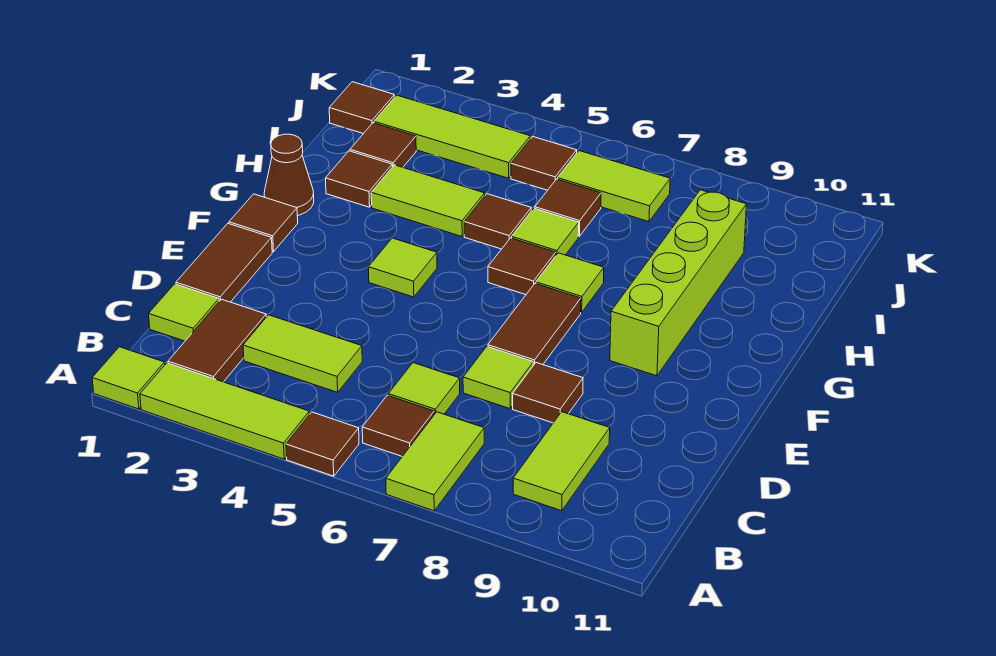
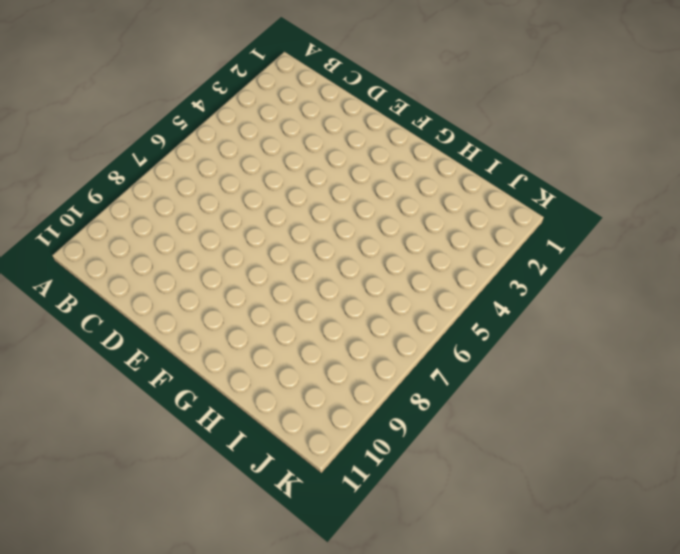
none -> lime 1x1 tile [92,347,165,409]
none -> lime 1x3 tile [140,363,309,459]
none -> brown 1x1 tile [286,412,359,476]
none -> lime 1x2 tile [386,412,484,511]

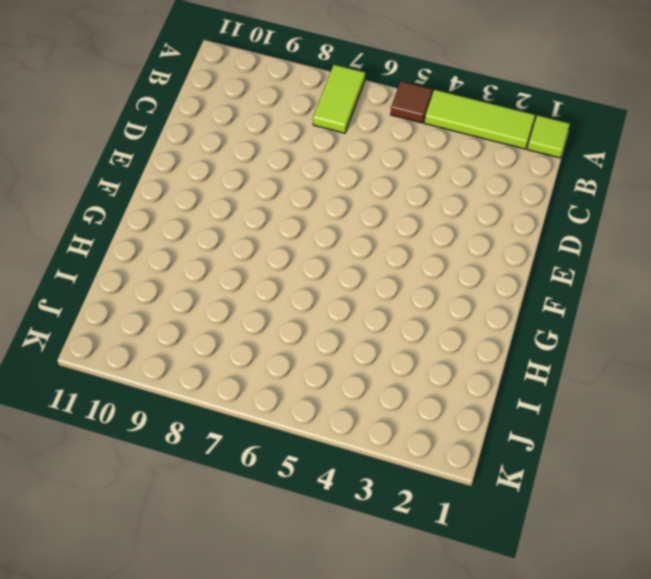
none -> brown 1x2 tile [168,299,266,382]
none -> brown 1x1 tile [362,395,434,456]
none -> lime 1x2 tile [513,412,610,511]
none -> lime 1x1 tile [149,284,219,341]

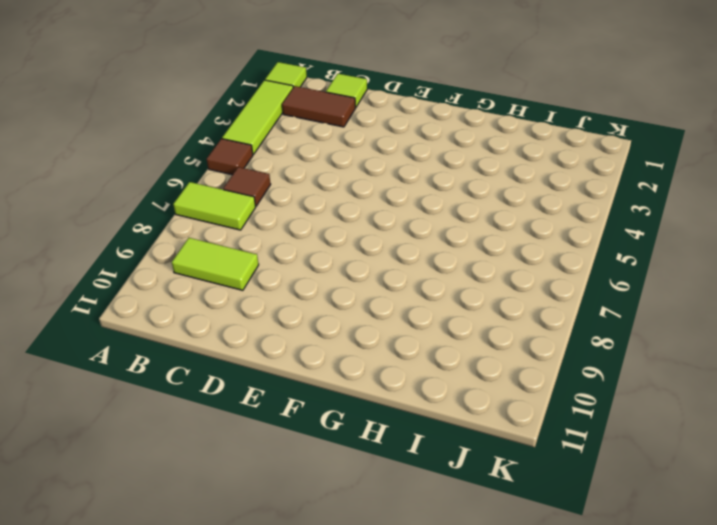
none -> lime 1x2 tile [243,315,362,392]
none -> lime 1x1 tile [388,363,460,414]
none -> brown 1x2 tile [176,224,272,302]
none -> lime 1x1 tile [463,347,533,409]

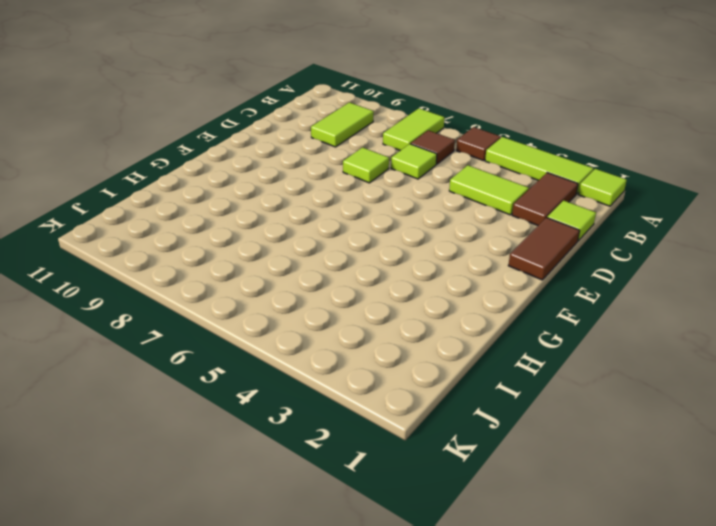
none -> brown 1x1 tile [513,363,583,423]
none -> brown 1x2 tile [488,284,581,365]
none -> brown 1x1 tile [229,194,298,252]
none -> lime 1x1 tile [368,238,437,297]

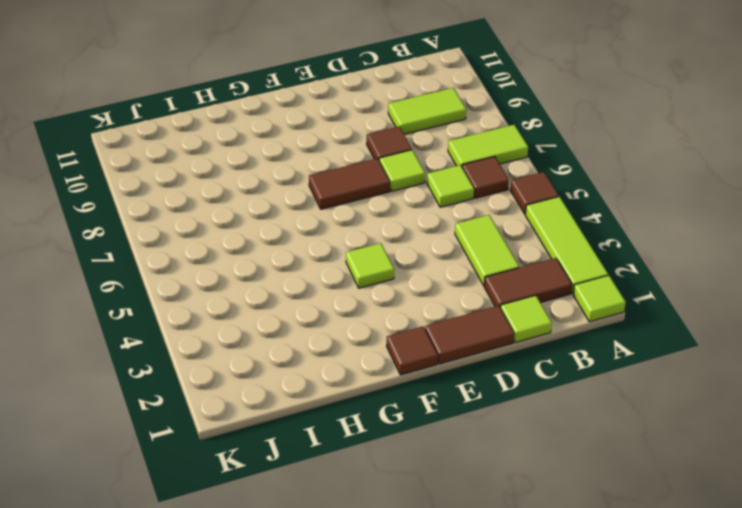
none -> lime 1x4 brick [610,190,747,376]
none -> brown 1x1 cone [264,134,314,216]
none -> brown 1x1 tile [488,238,556,295]
none -> lime 1x1 tile [536,253,604,312]

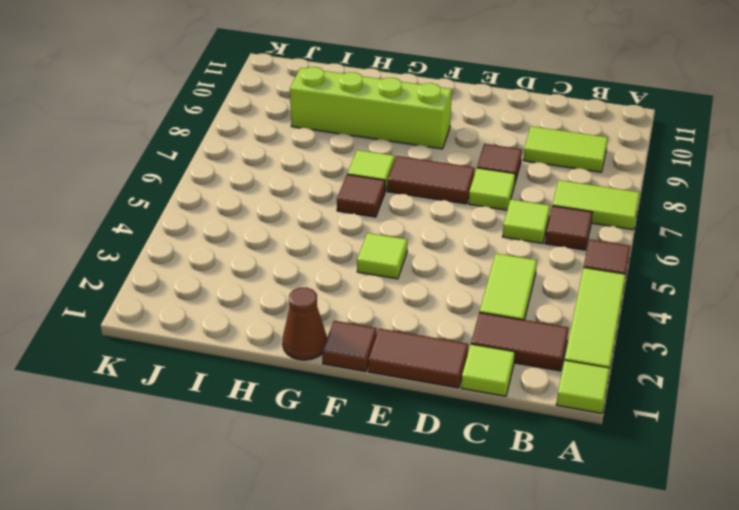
none -> brown 1x1 tile [325,151,392,207]
none -> lime 1x2 tile [371,165,485,236]
none -> brown 1x1 tile [464,194,531,249]
none -> lime 1x1 tile [512,208,579,255]

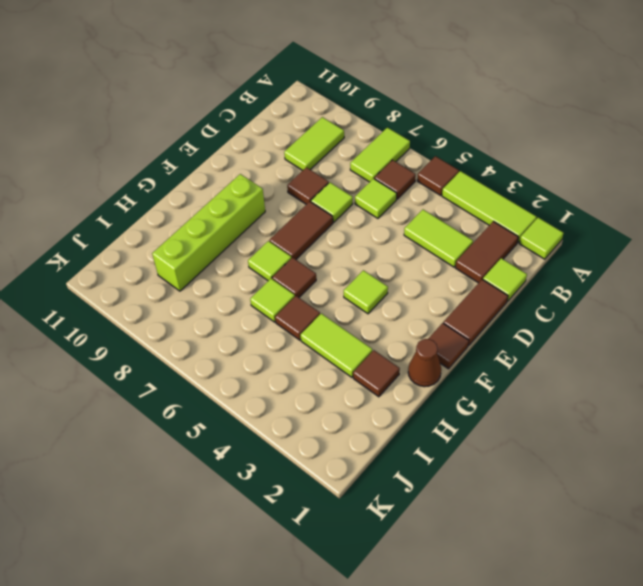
none -> brown 1x1 tile [350,123,416,167]
none -> brown 1x1 tile [535,179,601,236]
none -> brown 1x1 tile [329,82,394,134]
none -> lime 1x3 tile [374,95,530,178]

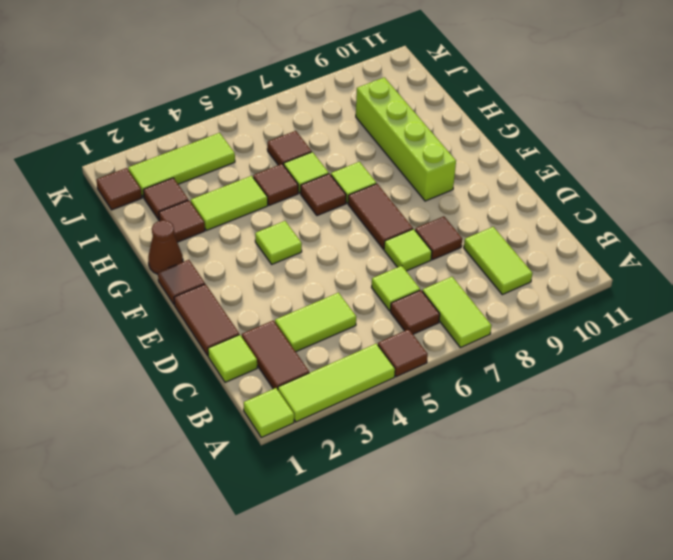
none -> brown 1x1 tile [511,137,577,190]
none -> lime 1x2 tile [558,151,670,222]

